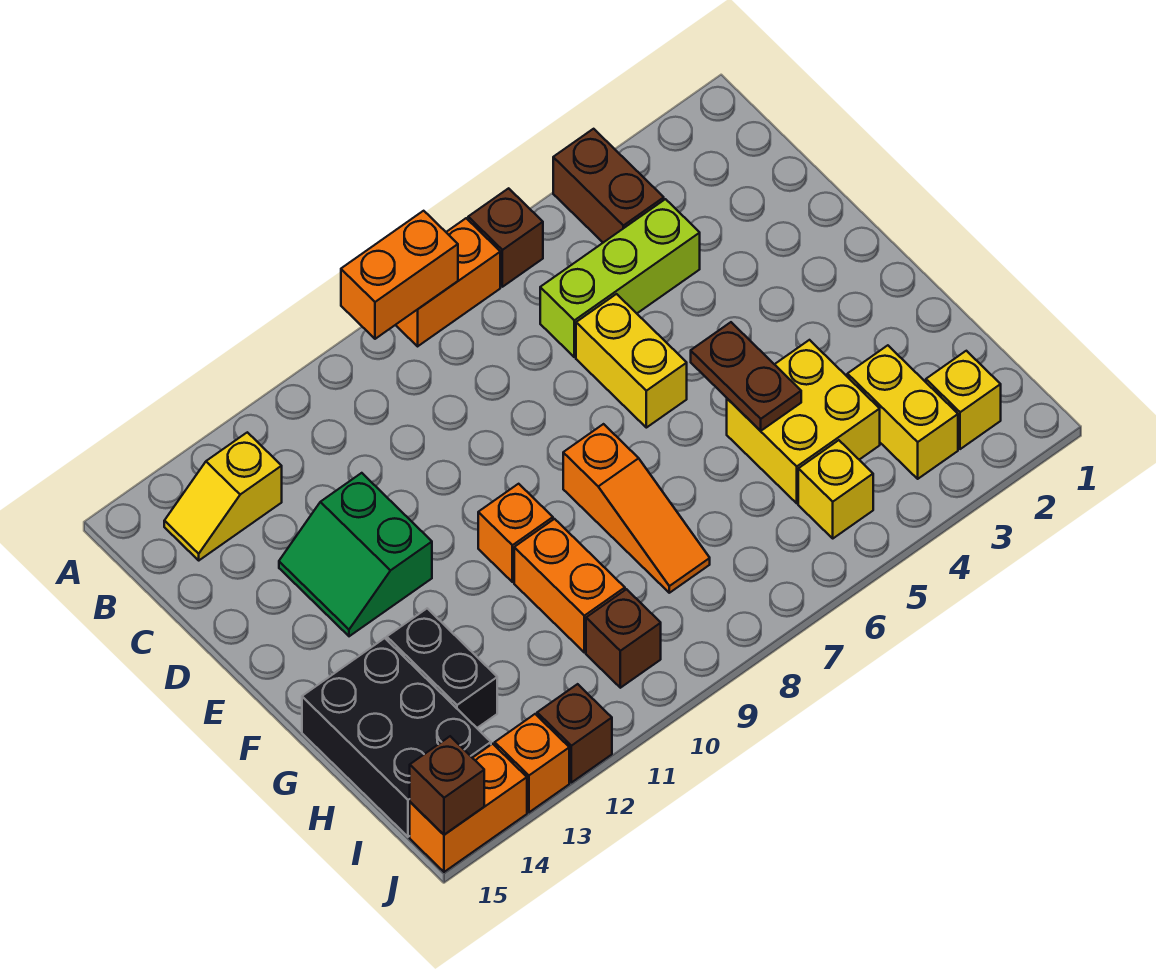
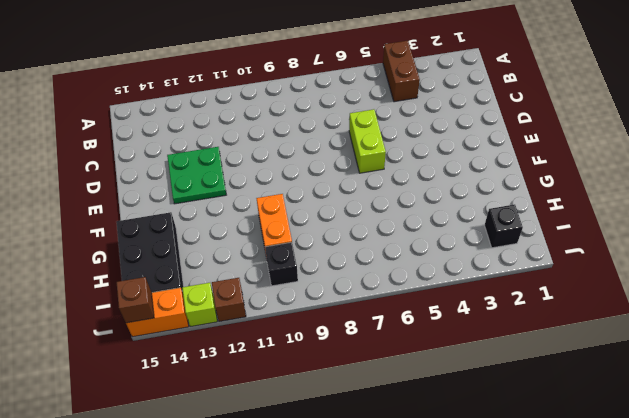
lime 1x2 brick [349,109,386,173] -> yellow 1x2 brick [576,294,687,428]
green 2x2 plate [167,147,226,204] -> green 2x2 slope [279,473,432,636]
black 1x1 brick [485,204,523,248] -> yellow 1x1 brick [926,351,1001,449]
black 1x1 brick [265,242,298,286] -> brown 1x1 brick [586,589,661,688]
lime 1x1 brick [182,283,217,327] -> orange 1x1 brick [495,714,569,812]
none -> brown 1x1 brick [468,188,543,287]
none -> orange 1x2 brick [396,218,500,346]
none -> yellow 1x2 slope [164,432,282,560]

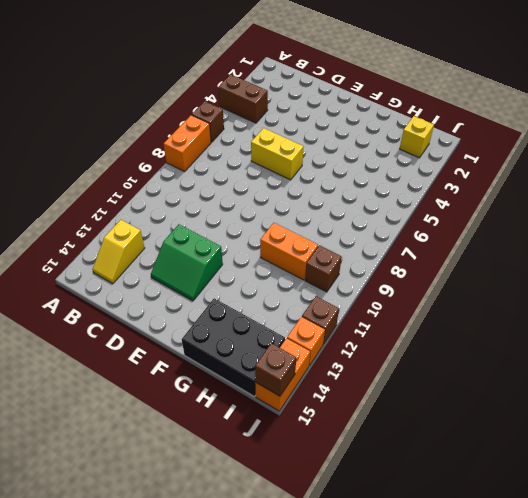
none -> lime 1x3 brick [540,199,700,357]
none -> orange 1x3 slope [563,424,710,593]
none -> orange 1x1 brick [478,484,553,582]

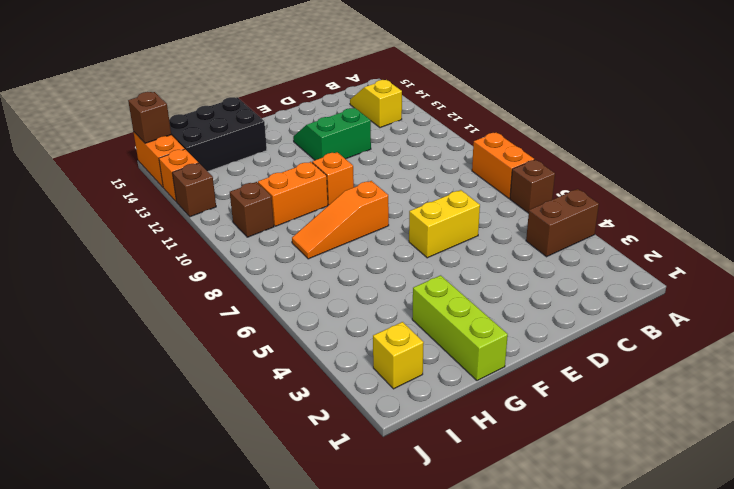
lime 1x3 brick [412,275,508,381] -> lime 1x3 brick moved to [540,199,700,357]
none -> yellow 2x2 brick [727,340,880,503]
none -> black 1x2 brick [387,608,497,728]
none -> yellow 1x2 brick [847,345,958,479]

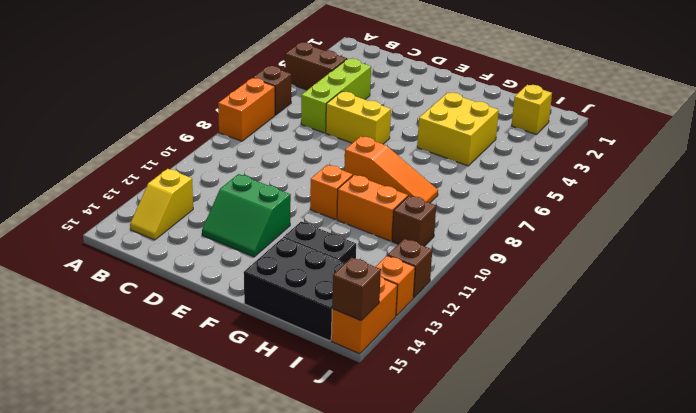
none -> yellow 1x2 brick [847,345,958,479]
none -> yellow 1x1 brick [798,440,873,538]
none -> orange 1x2 brick [341,211,458,339]

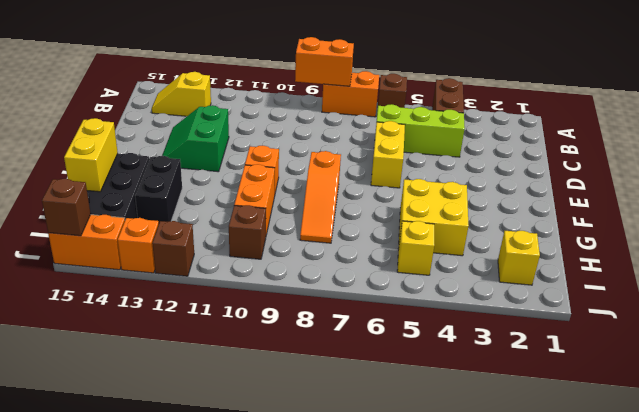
yellow 1x2 brick [64,118,118,192] -> yellow 1x2 brick moved to [847,345,958,479]
none -> brown 1x2 plate [691,322,801,431]

